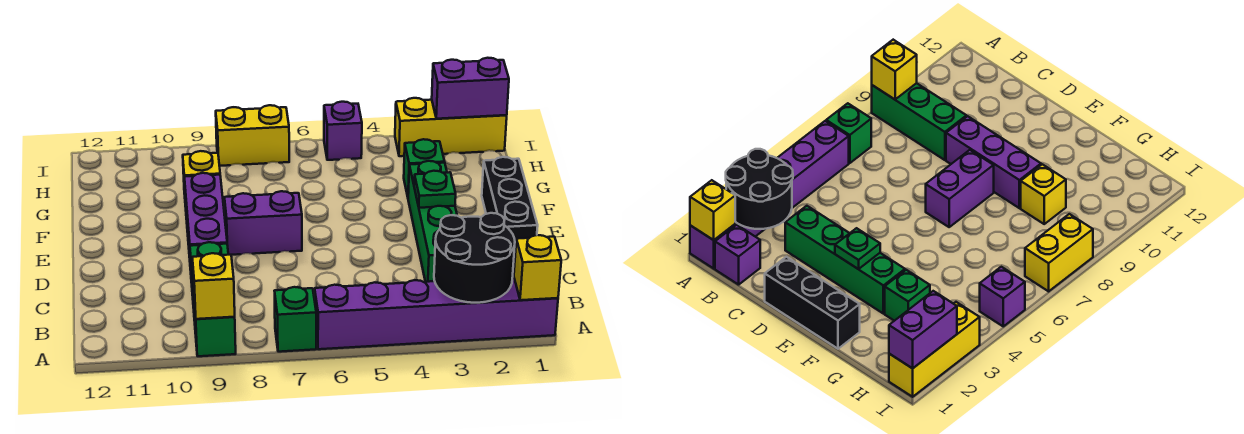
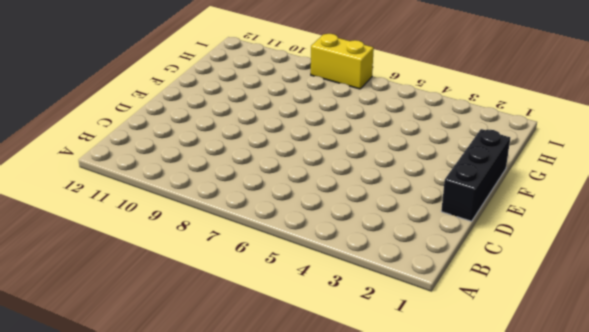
none -> purple 1x6 brick [315,277,558,349]
none -> green 1x1 brick [275,287,316,352]
none -> green 1x3 brick [190,242,236,356]

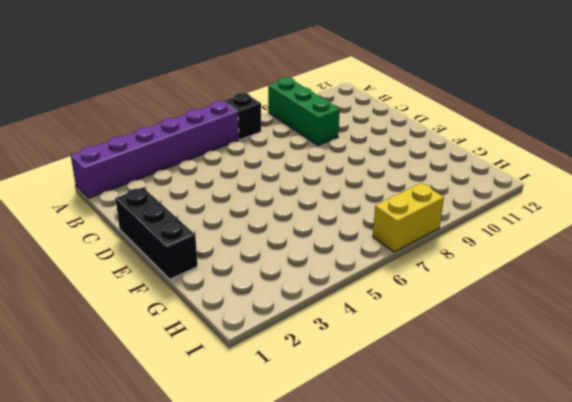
black 1x1 brick [224,93,261,140] -> green 1x1 brick [275,287,316,352]
none -> purple 1x1 brick [715,225,760,285]
none -> green 1x4 brick [408,161,457,282]
none -> purple 1x3 brick [184,173,227,270]

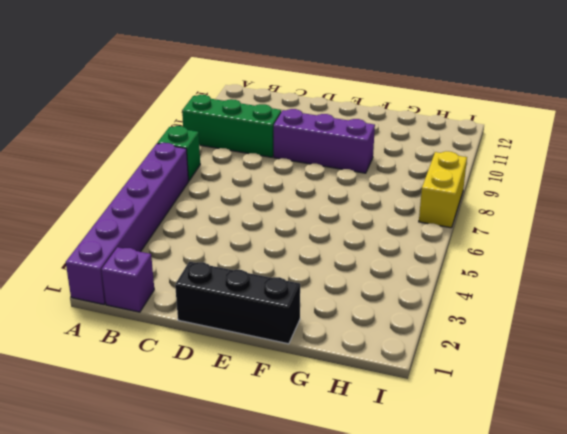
none -> green 1x4 brick [408,161,457,282]
none -> purple 1x2 brick [224,191,302,255]
none -> green 1x1 brick [404,139,445,197]

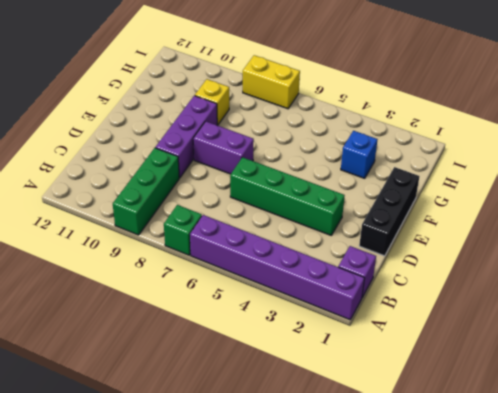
green 1x4 brick [230,157,345,235] -> green 1x4 brick turned to [408,161,457,282]
blue 1x1 brick [341,131,378,178] -> green 1x1 brick [404,139,445,197]
none -> yellow 1x3 brick [395,98,507,156]
none -> purple 1x1 brick [324,102,362,160]
none -> yellow 1x1 brick [514,235,561,300]

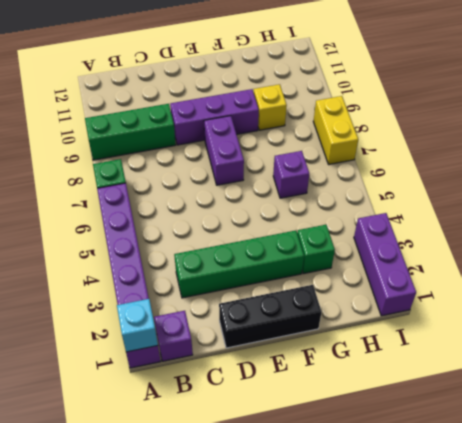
cyan 1x1 brick [117,299,158,352] -> yellow 1x1 brick [514,235,561,300]
purple 1x1 brick [273,151,309,198] -> purple 1x1 brick moved to [324,102,362,160]
purple 1x3 brick [354,213,416,316] -> yellow 1x3 brick [395,98,507,156]
none -> black 2x2 round brick [434,213,515,303]
none -> yellow 1x1 brick [192,253,235,319]
none -> green 1x1 plate [414,171,456,208]

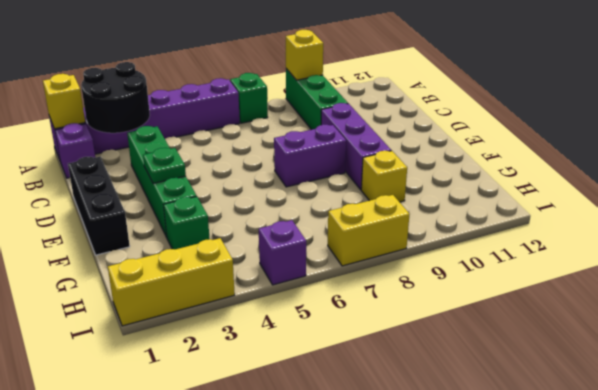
none -> purple 1x2 brick [432,58,509,119]

